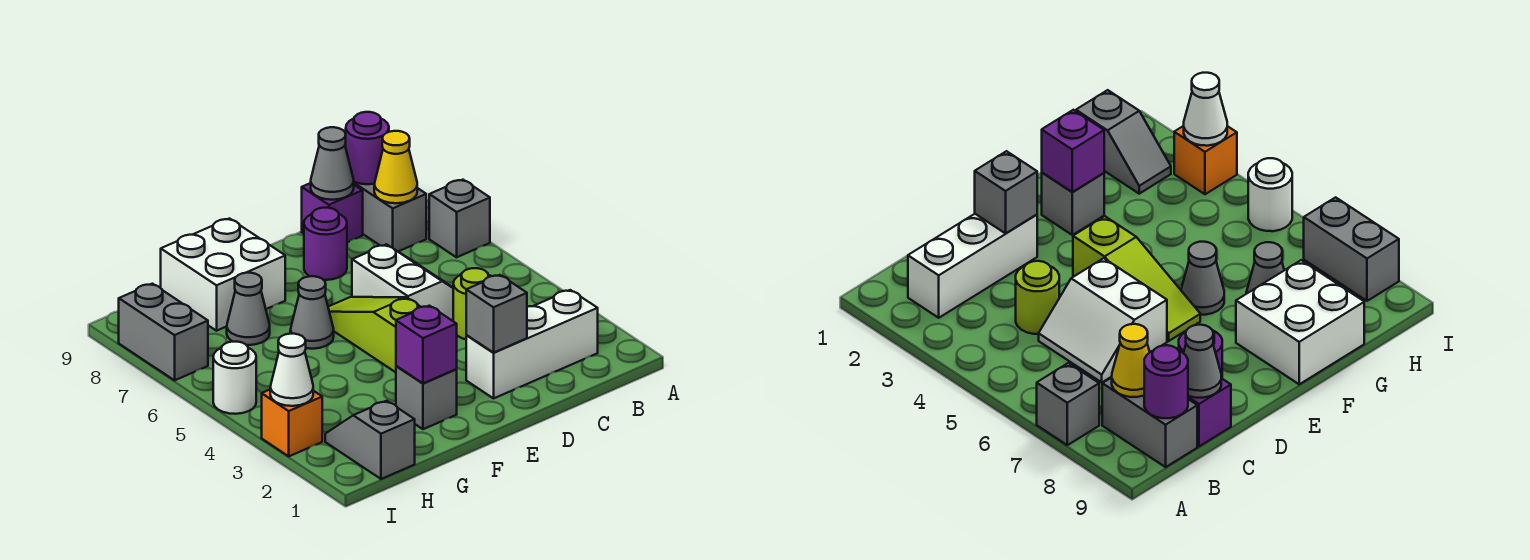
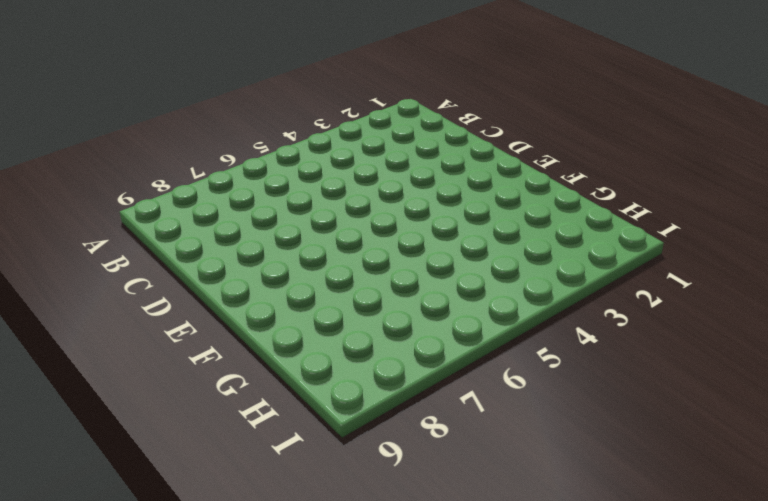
none -> grey 1x1 brick [429,180,490,257]
none -> white 1x3 brick [466,290,598,398]
none -> grey 1x2 brick [354,182,426,252]

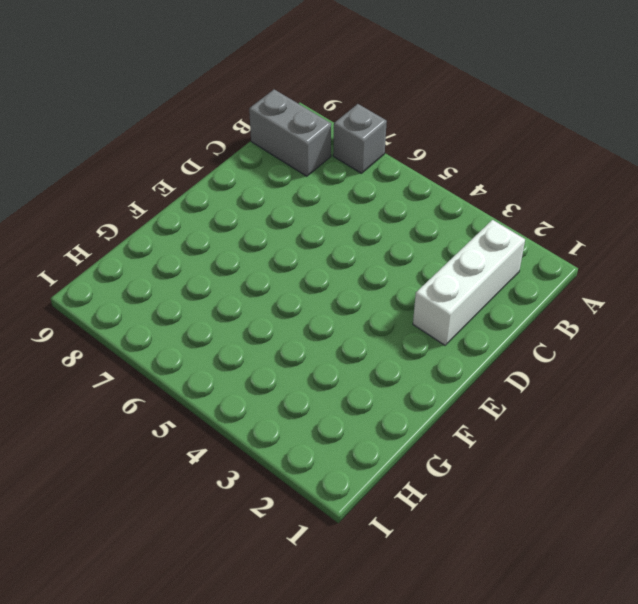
none -> lime 1x1 round brick [453,268,490,339]
none -> white 2x2 slope [352,244,453,321]
none -> purple 1x1 brick [302,183,363,242]

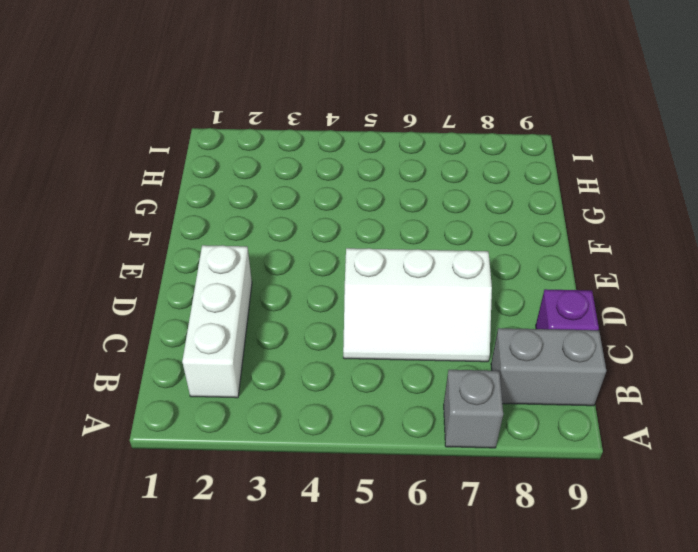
white 2x3 slope [343,248,492,362] -> white 2x2 slope [352,244,453,321]
none -> lime 1x1 round brick [453,268,490,339]
none -> purple 1x1 round brick [304,208,347,280]
none -> lime 1x3 slope [328,297,420,372]

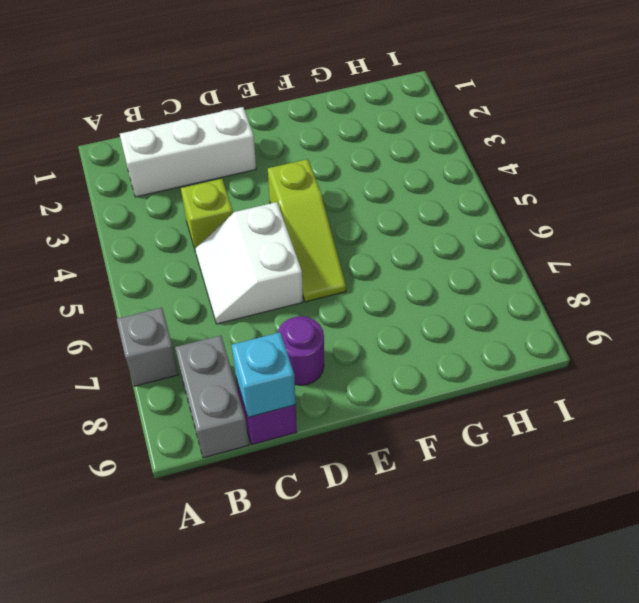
lime 1x1 brick [181,179,233,252] -> lime 1x1 round brick [453,268,490,339]
cyan 1x1 brick [232,332,296,417] -> grey 1x1 cone [311,127,354,200]
none -> grey 1x1 brick [396,366,457,429]
none -> grey 1x1 cone [290,276,334,349]
none -> white 2x2 brick [161,219,285,331]

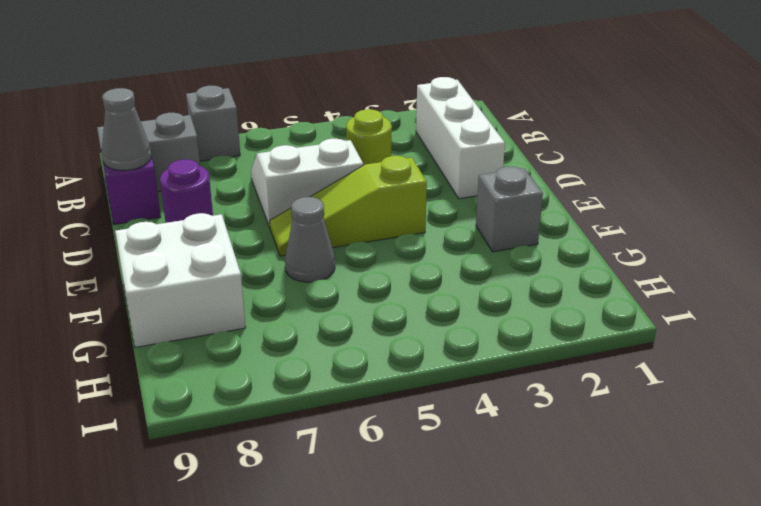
none -> grey 1x1 cone [227,273,270,345]
none -> grey 1x2 slope [325,401,415,479]
none -> orange 1x1 brick [262,390,322,456]

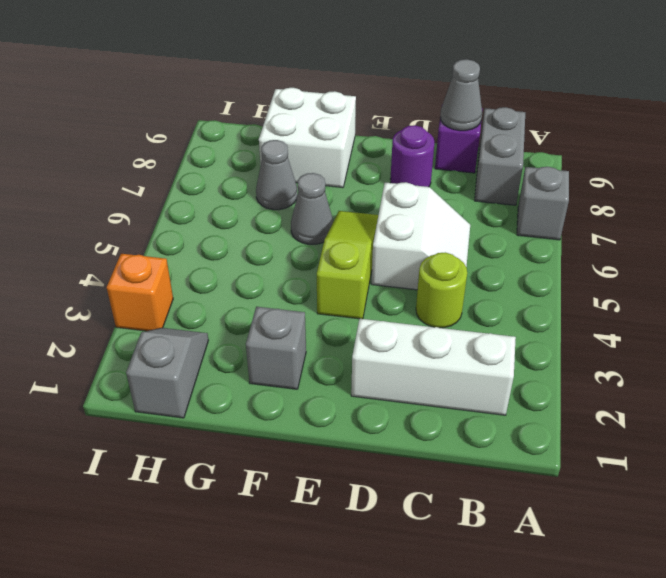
none -> white 1x1 round brick [213,342,256,414]
none -> grey 1x2 brick [119,284,208,380]
none -> yellow 1x1 cone [374,131,417,203]

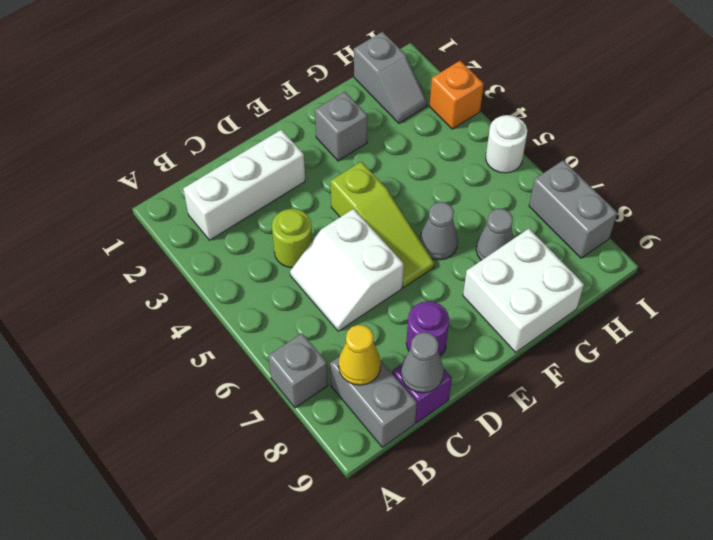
none -> purple 1x1 round brick [346,112,389,184]
none -> grey 1x1 brick [466,275,527,353]
none -> purple 1x1 brick [396,306,457,383]

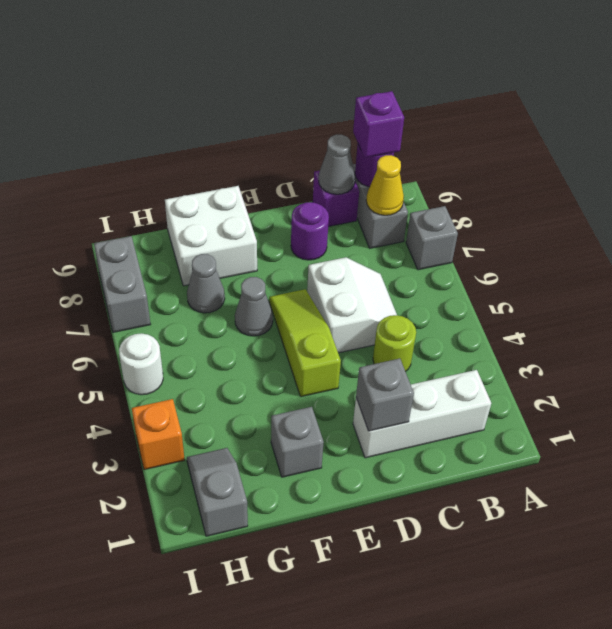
purple 1x1 brick [353,91,404,158] -> purple 1x1 brick moved to [396,306,457,383]
none -> white 1x1 cone [270,334,313,406]

